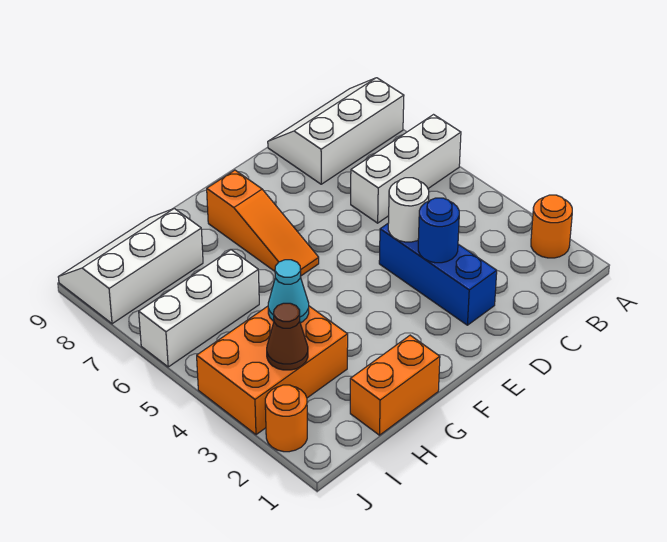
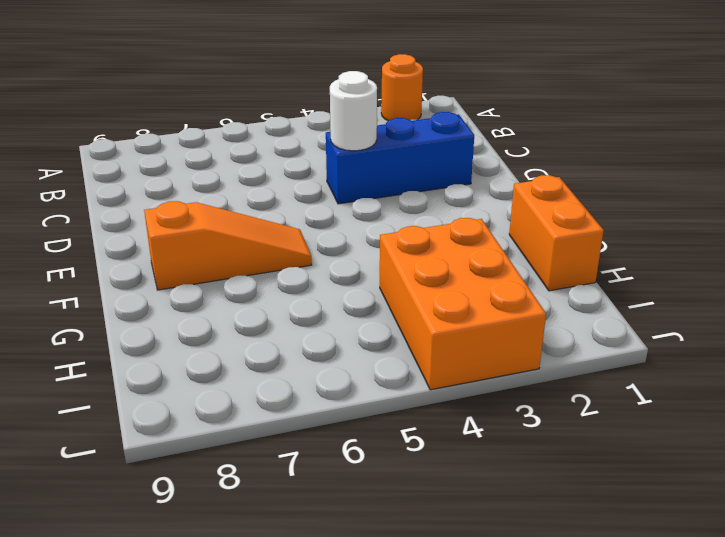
none -> white 1x3 brick [351,115,461,223]
none -> white 2x3 slope [268,78,404,184]
none -> white 1x3 brick [139,250,259,367]

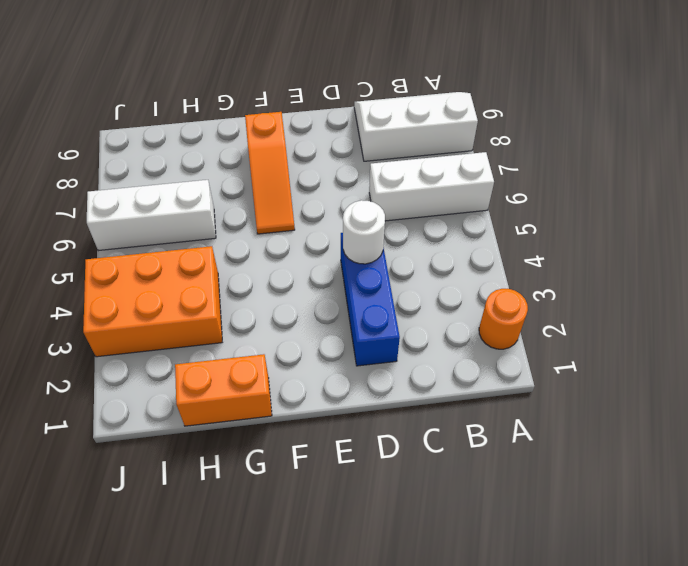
none -> white 2x3 slope [58,209,203,324]
none -> orange 1x1 round brick [265,385,307,452]
none -> blue 1x1 round brick [418,198,459,263]

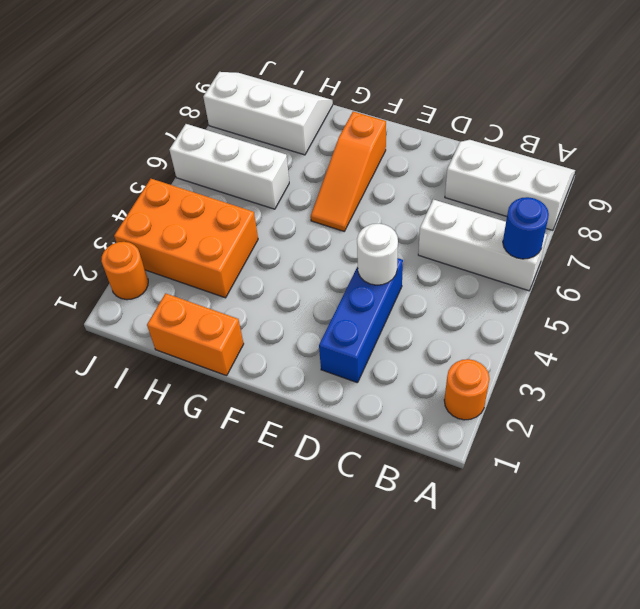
blue 1x1 round brick [503,197,549,259] -> blue 1x1 round brick moved to [418,198,459,263]
none -> cyan 1x1 cone [268,260,309,323]
none -> brown 1x1 cone [267,303,308,370]

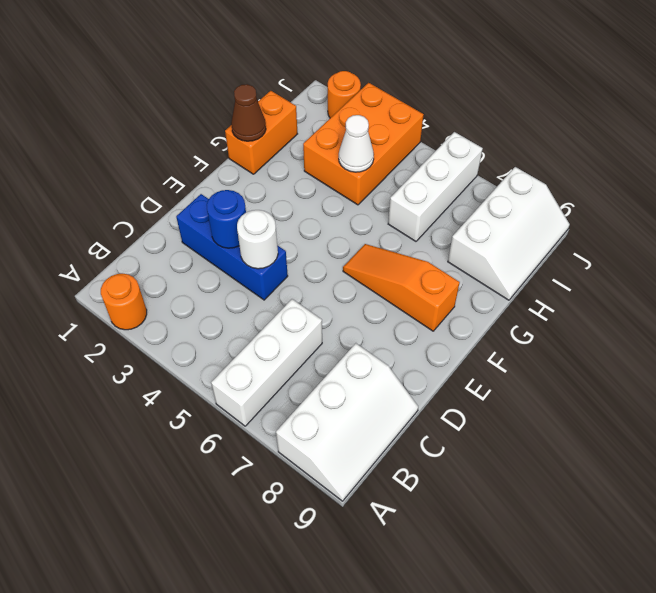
brown 1x1 cone [231,84,266,141] -> brown 1x1 cone moved to [267,303,308,370]
white 1x1 cone [339,115,374,172] -> cyan 1x1 cone [268,260,309,323]

